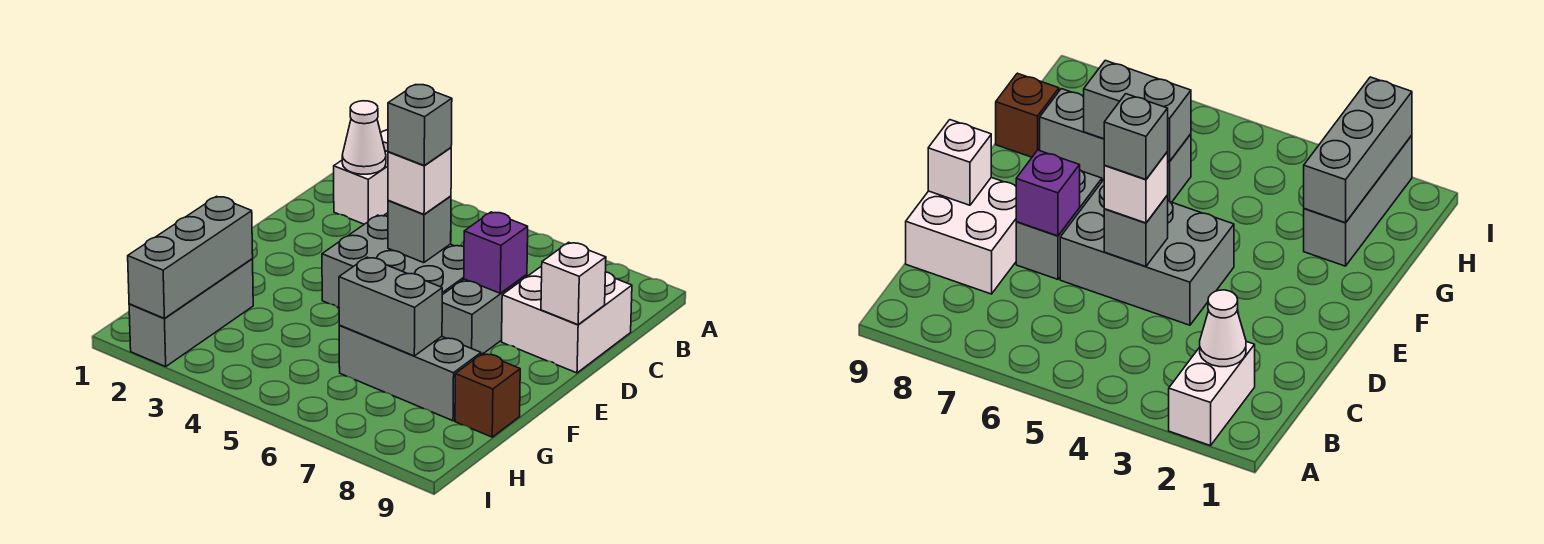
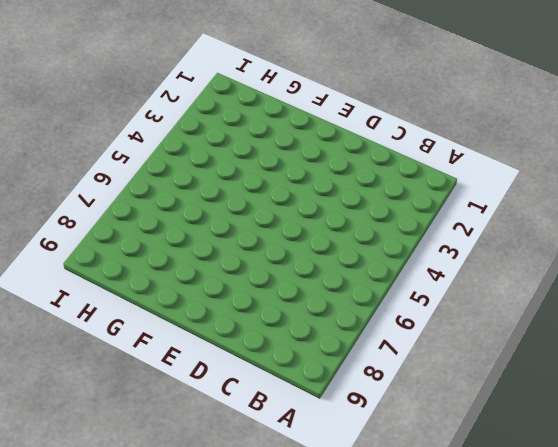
none -> white 1x2 brick [334,129,388,224]
none -> white 2x2 brick [502,266,632,373]
none -> grey 2x3 brick [322,215,464,308]

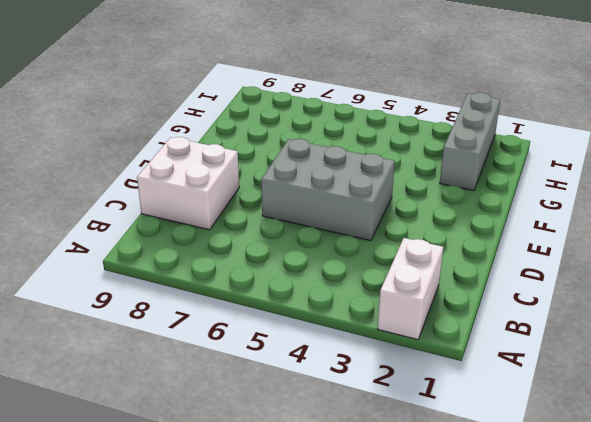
none -> grey 1x2 brick [442,275,527,354]
none -> grey 1x3 brick [339,326,481,421]
none -> brown 1x1 brick [455,354,520,437]

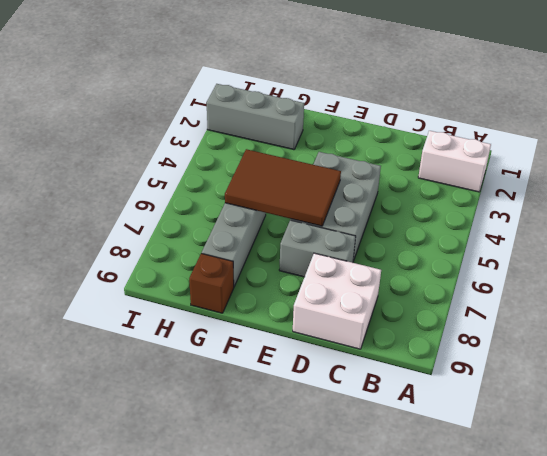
brown 2x3 tile [225,149,341,226] -> grey 1x2 brick [339,257,442,356]
none -> white 1x1 cone [342,101,386,174]
none -> grey 1x1 brick [388,196,451,263]
none -> purple 1x1 brick [464,212,528,293]

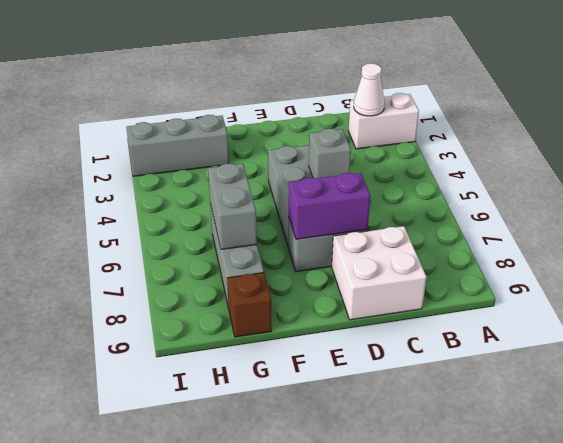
purple 1x2 brick [289,173,370,239] -> purple 1x1 brick [464,212,528,293]
none -> white 1x1 brick [541,242,606,325]
none -> grey 1x3 brick [128,196,253,318]
none -> white 1x1 brick [388,148,451,214]

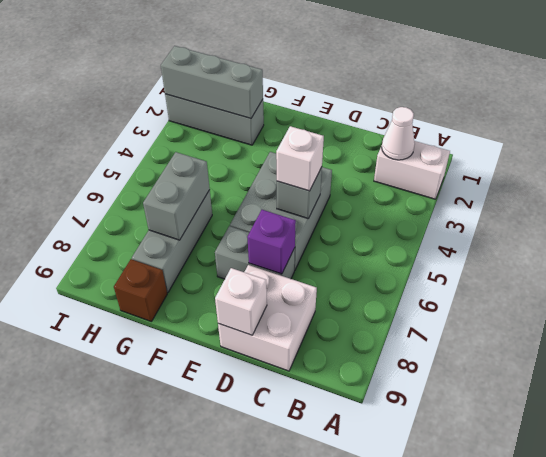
none -> grey 1x1 brick [388,85,452,165]

